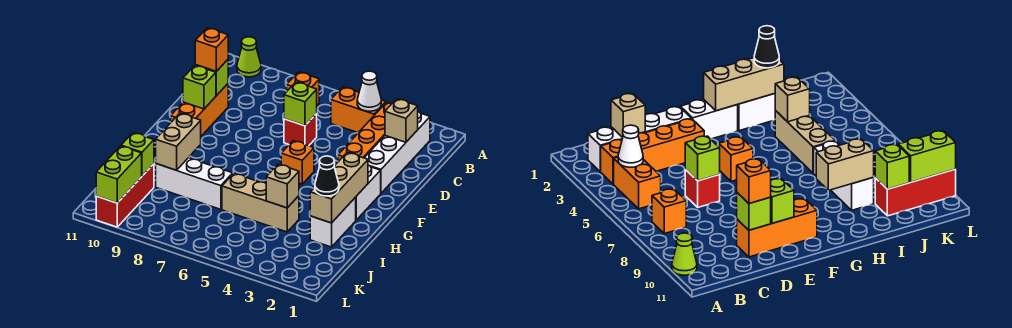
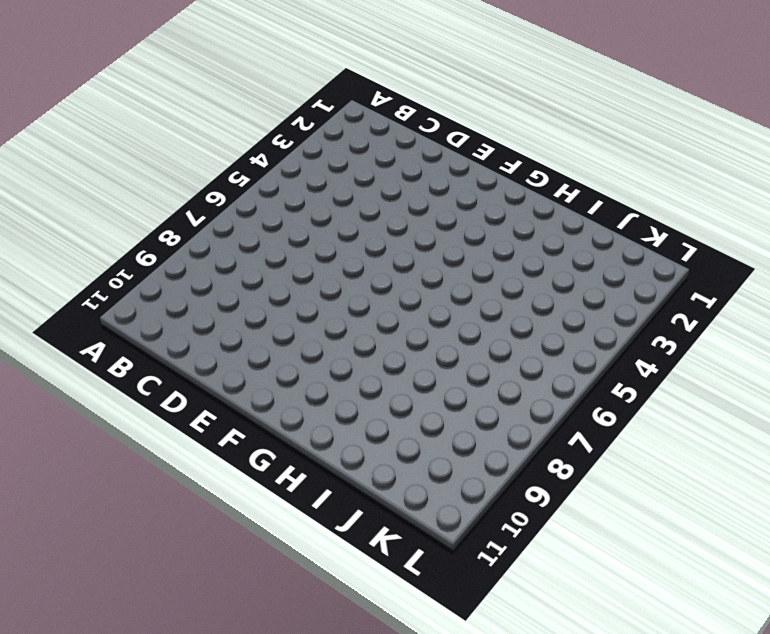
none -> lime 1x1 cone [237,37,261,77]
none -> white 1x4 brick [365,112,430,193]
none -> orange 1x4 brick [338,102,392,162]

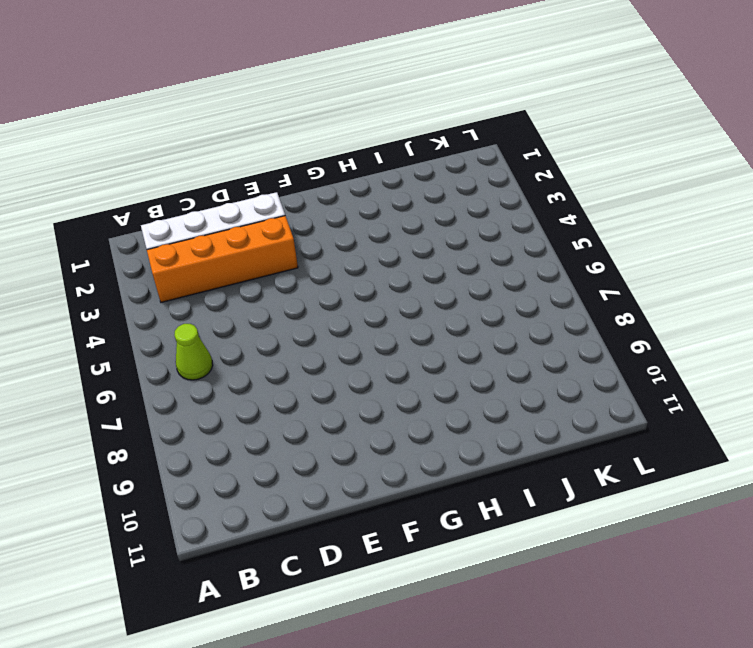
lime 1x1 cone [174,324,213,380] -> lime 1x1 cone moved to [237,37,261,77]
none -> orange 1x2 brick [331,87,386,133]
none -> orange 1x1 brick [287,72,319,105]
none -> red 1x1 brick [284,114,317,146]

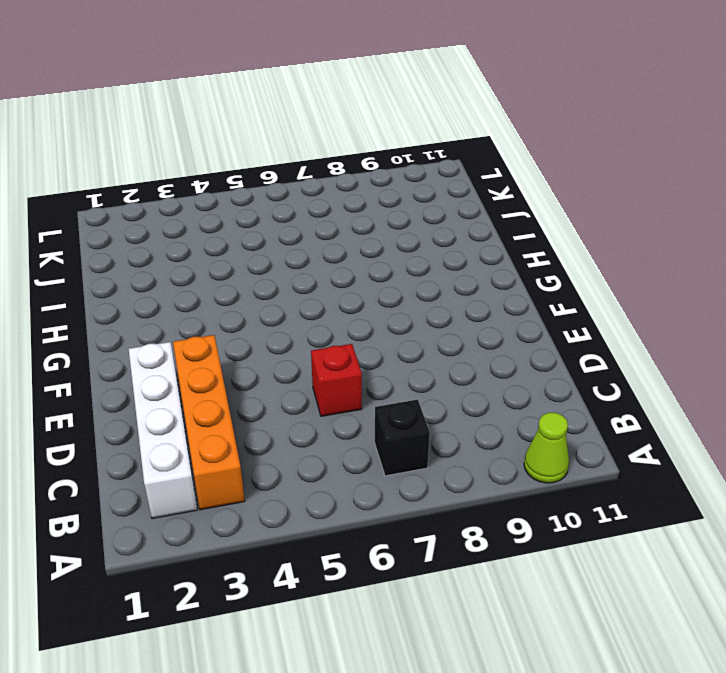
black 1x1 brick [375,400,430,476] -> orange 1x1 brick [287,72,319,105]
none -> orange 1x2 brick [331,87,386,133]
none -> orange 1x3 brick [171,84,228,136]
none -> white 1x2 brick [356,165,381,220]

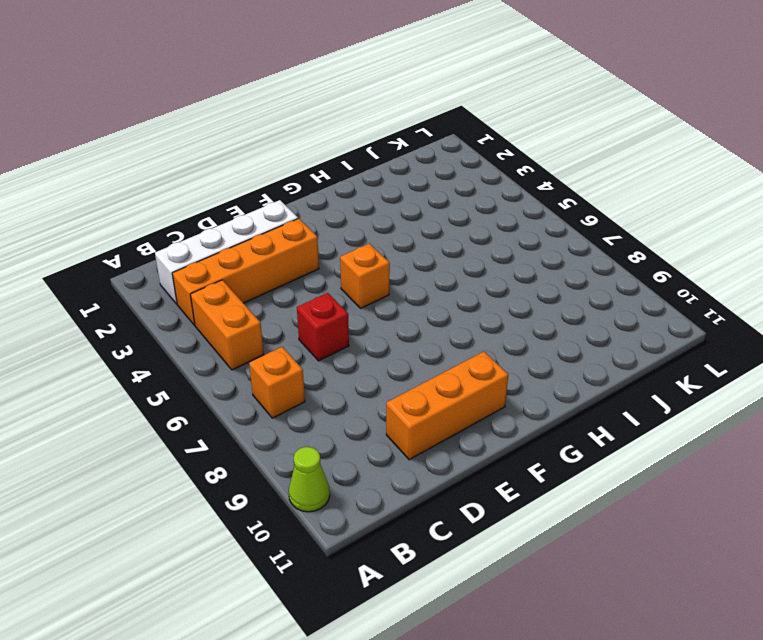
none -> white 1x2 brick [356,165,381,220]
none -> white 1x2 brick [310,197,356,247]
none -> tan 1x3 brick [222,174,299,232]

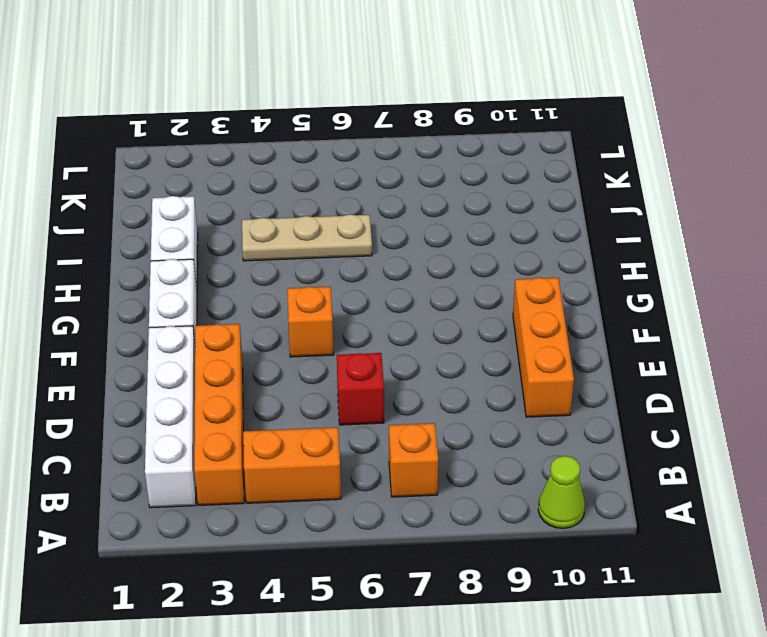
tan 1x3 plate [242,214,372,261] -> tan 1x3 brick [222,174,299,232]
none -> white 1x3 brick [156,158,233,209]
none -> red 1x3 brick [96,164,154,227]
none -> white 1x1 cone [357,71,381,111]

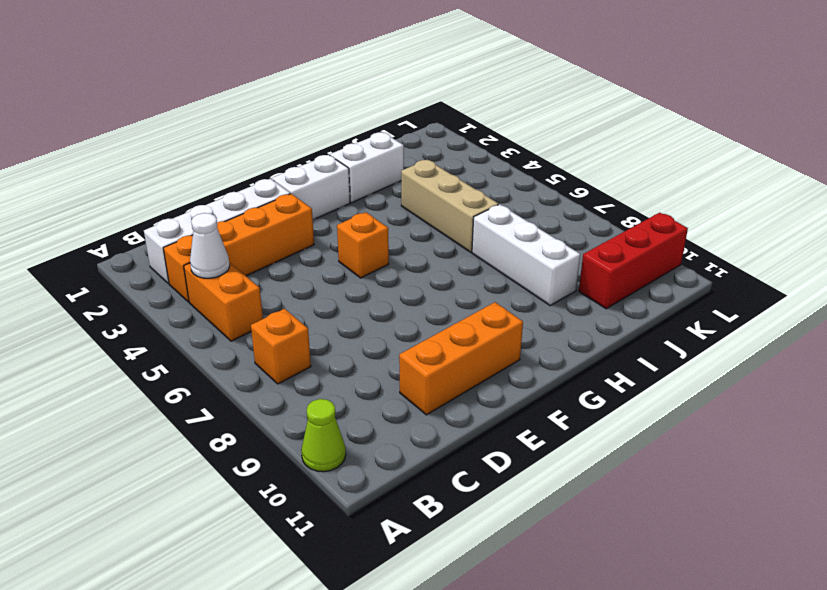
none -> red 1x1 brick [284,114,317,146]
none -> tan 1x1 brick [385,99,418,142]
none -> lime 1x1 brick [284,82,317,126]

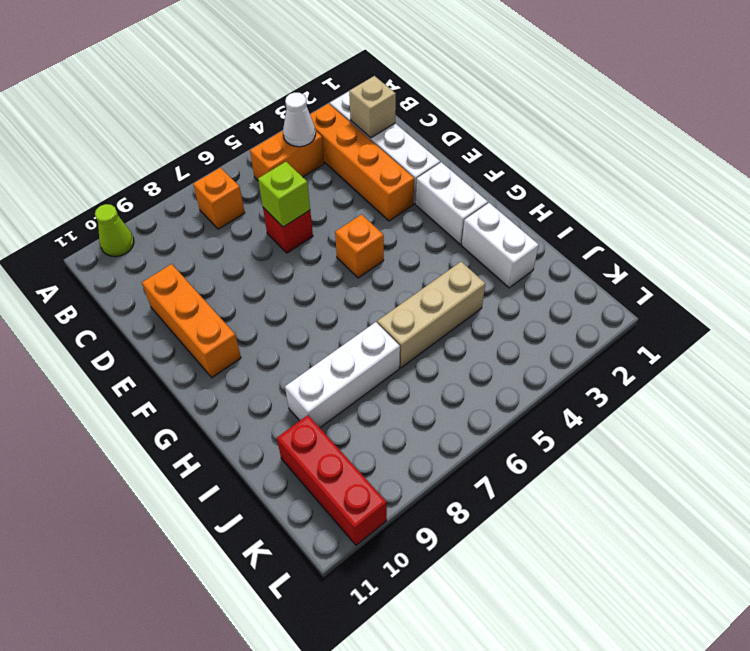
none -> lime 1x1 brick [196,60,228,96]
none -> lime 1x1 brick [183,65,216,109]
none -> tan 1x3 brick [310,152,368,223]

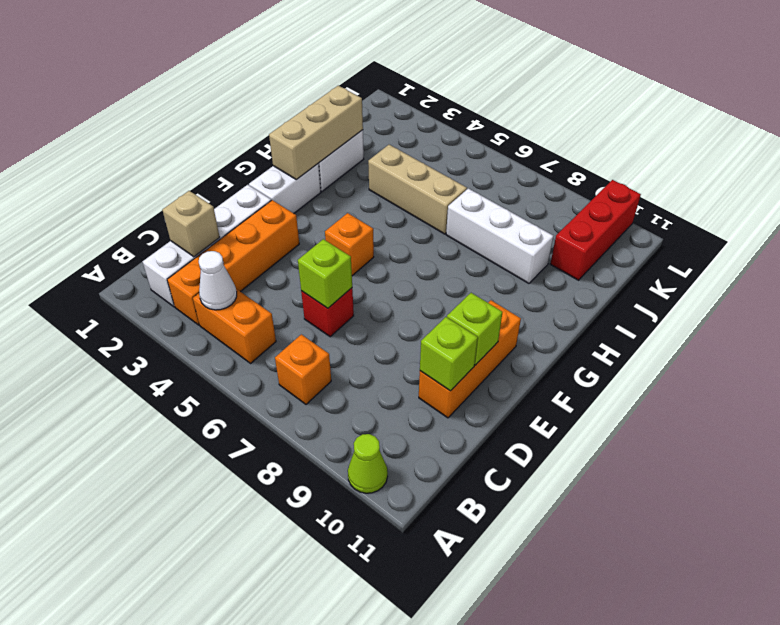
none -> tan 1x2 brick [156,113,201,170]
none -> tan 1x1 brick [266,164,299,208]
none -> lime 1x1 brick [121,133,154,176]

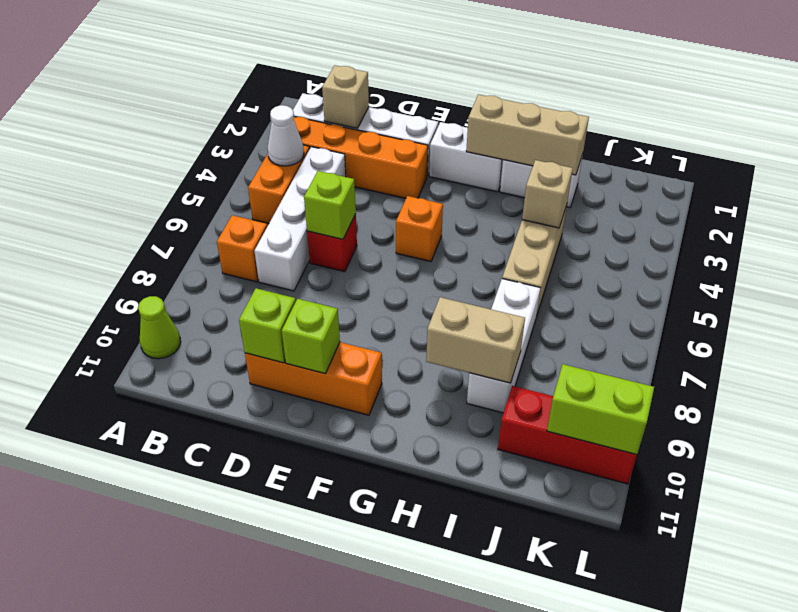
white 1x4 brick [254,147,346,291] -> none
none -> lime 1x1 brick [121,133,154,176]
none -> orange 1x1 brick [195,28,228,71]
none -> black 1x1 cone [315,156,339,196]

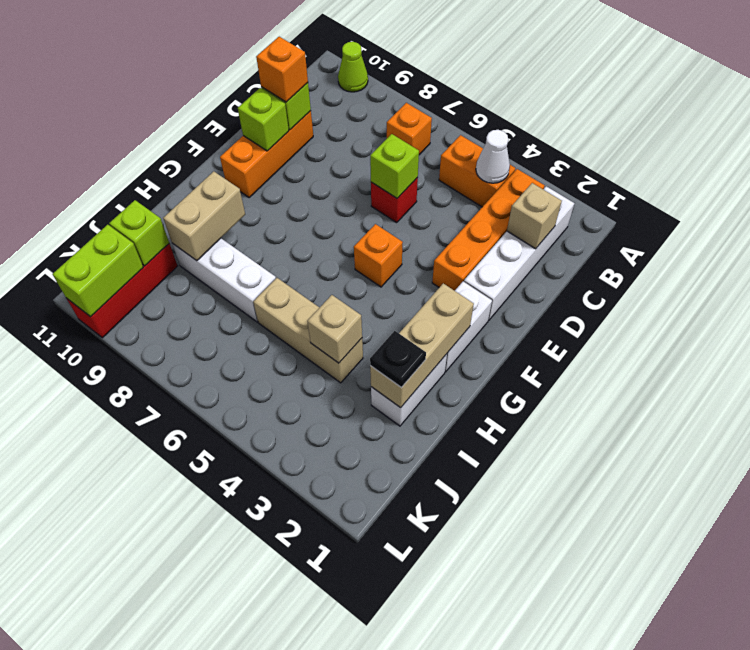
black 1x1 plate [370,331,426,388] -> black 1x1 cone [315,156,339,196]

